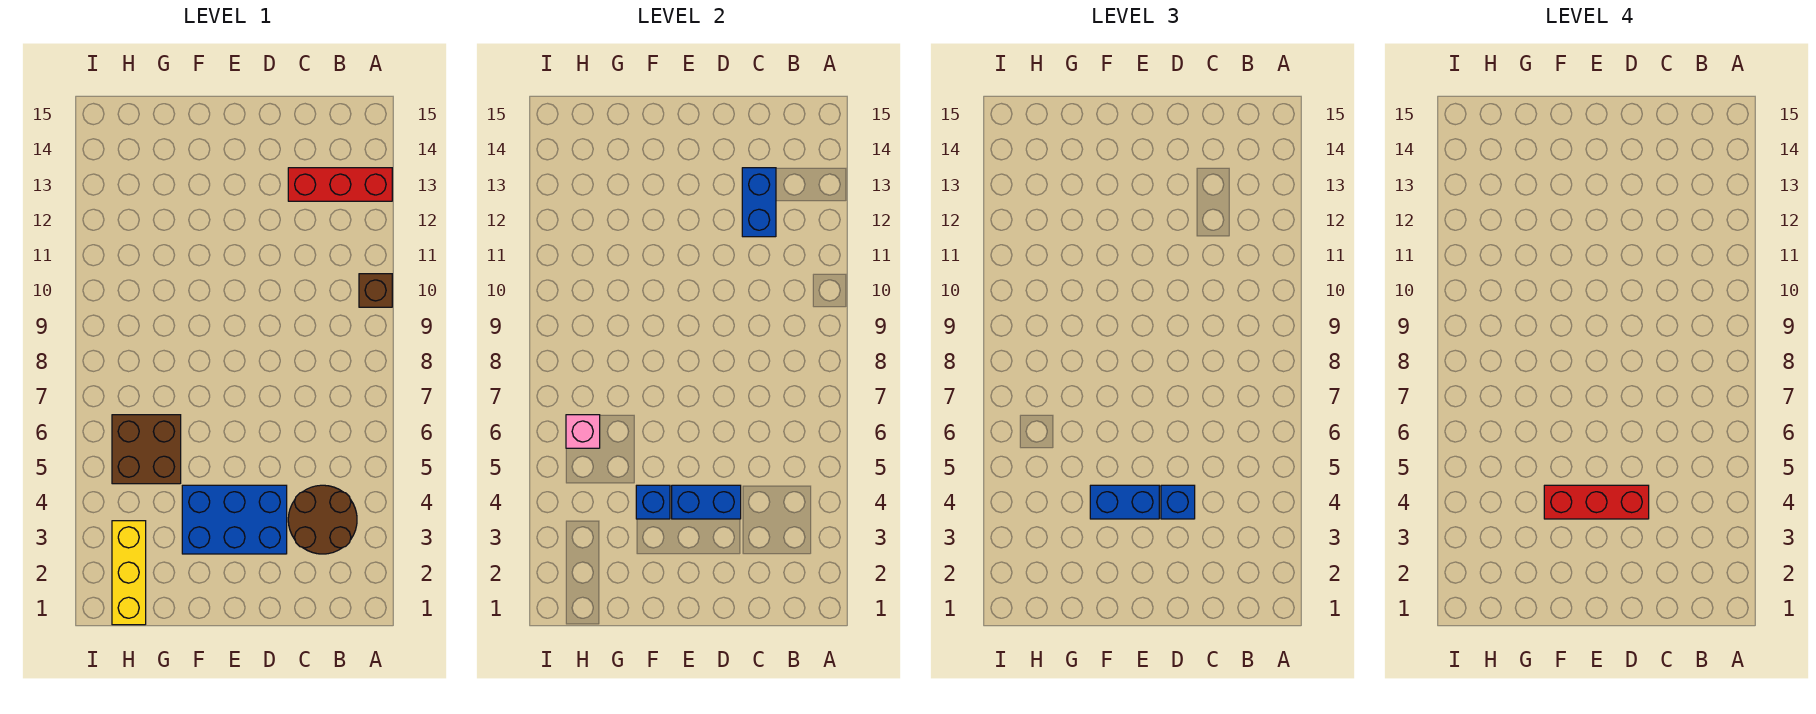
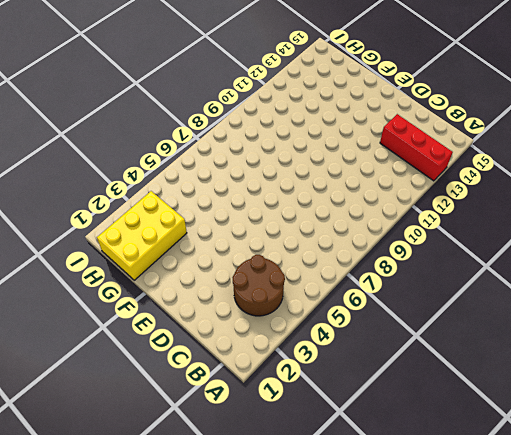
yellow 2x3 brick [97,191,187,280] -> yellow 1x3 brick [112,521,146,625]
none -> brown 1x1 brick [359,274,392,307]
none -> blue 2x3 brick [182,485,287,554]
none -> brown 2x2 brick [112,415,181,484]

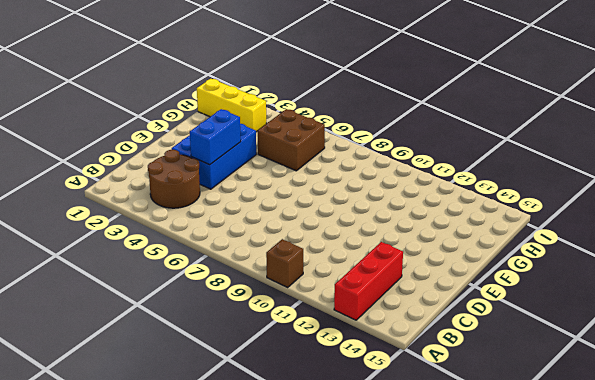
none -> blue 1x2 brick [742,168,776,237]
none -> blue 1x1 brick [636,485,670,519]
none -> pink 1x1 brick [566,415,600,448]

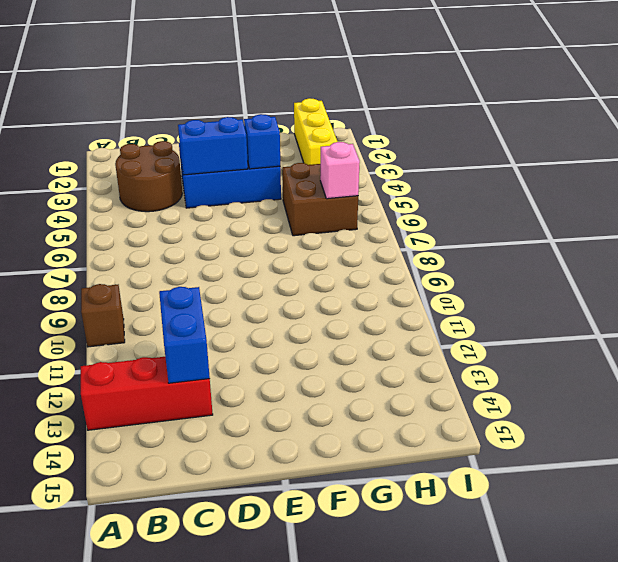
none -> blue 1x1 brick [1161,485,1195,519]
none -> blue 1x2 brick [1090,485,1159,519]
none -> red 1x3 brick [1544,485,1649,519]

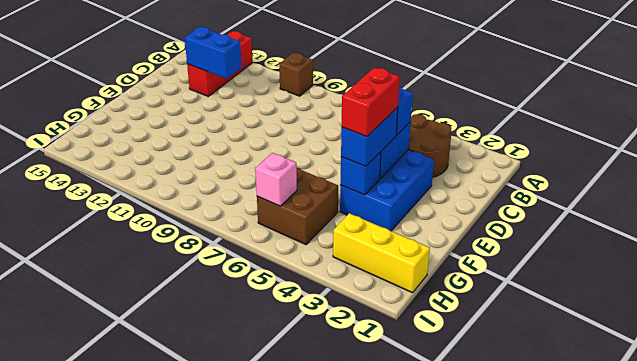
red 1x2 brick [342,68,400,137] -> red 1x3 brick [1544,485,1649,519]

